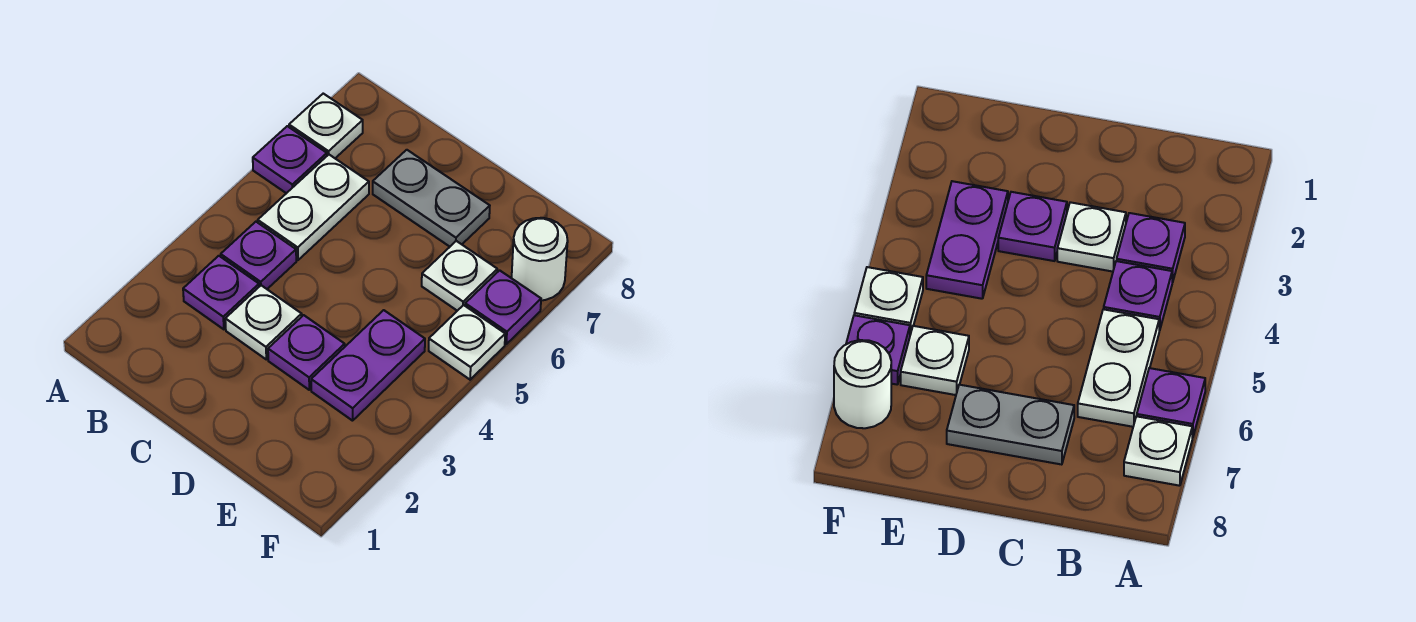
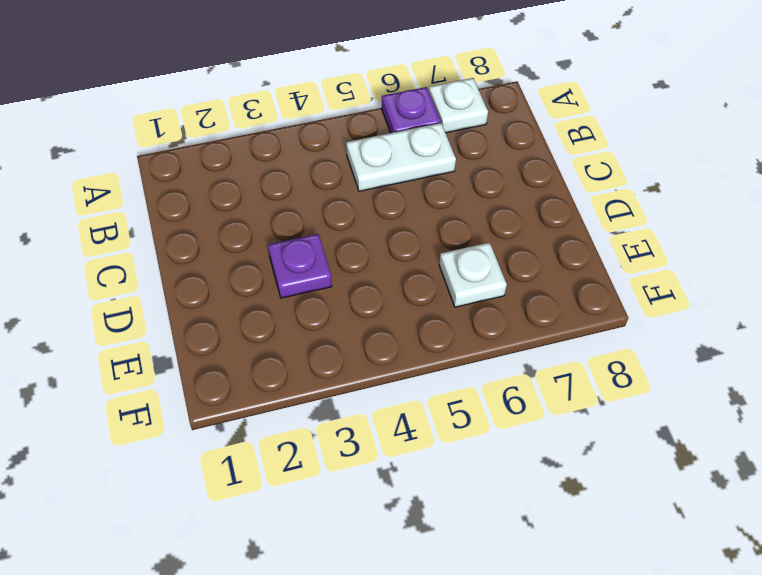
none -> purple 1x1 plate [183,256,259,329]
none -> purple 1x1 plate [221,222,296,289]
none -> white 1x1 plate [225,285,302,359]

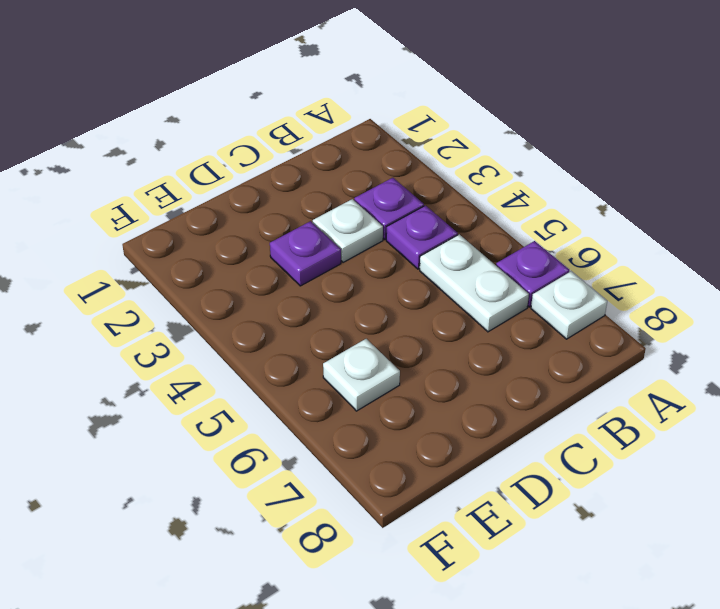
none -> grey 1x2 plate [373,150,490,247]
none -> purple 1x2 plate [311,310,425,421]
none -> white 1x1 plate [429,305,505,380]

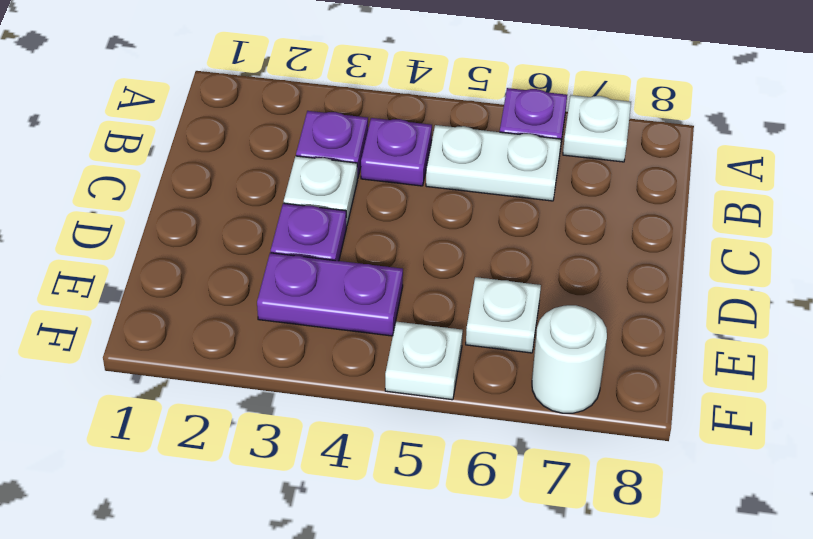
none -> grey 1x2 plate [373,150,490,247]
none -> purple 1x1 plate [465,270,541,344]

